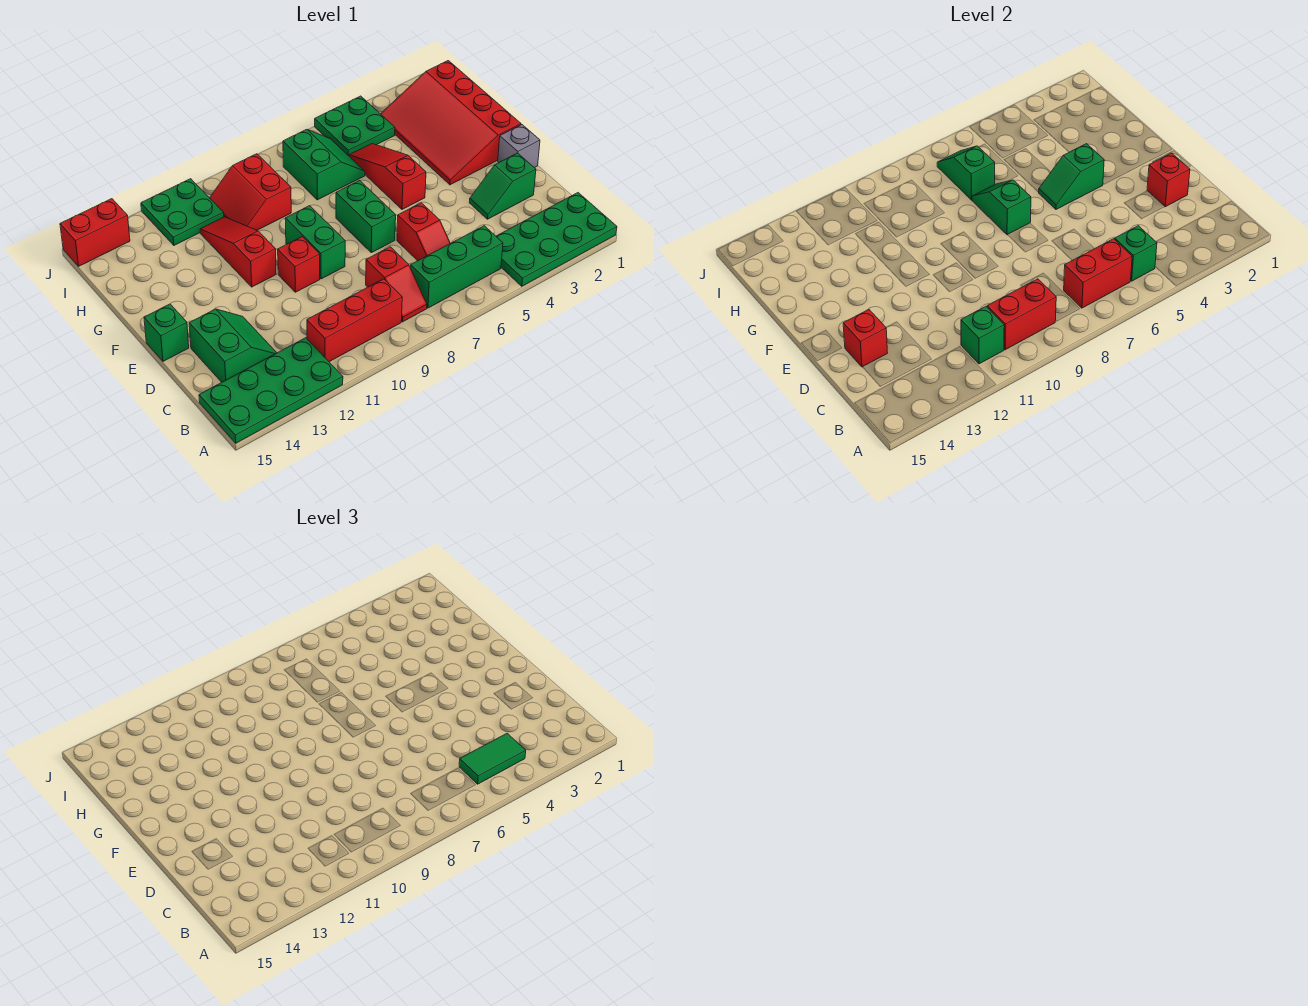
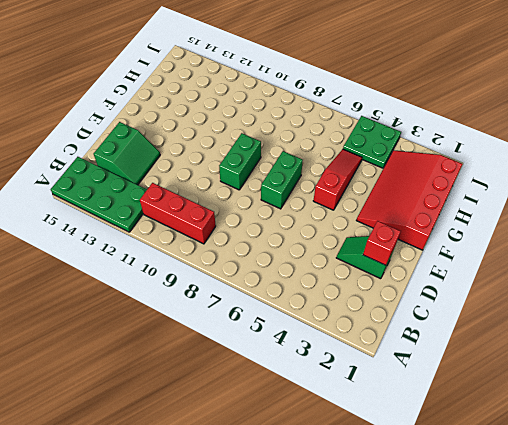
none -> green 2x4 plate [496,193,617,286]
none -> green 1x3 brick [411,226,503,308]
none -> red 1x2 slope [366,247,427,322]
none -> red 1x2 slope [397,203,450,261]

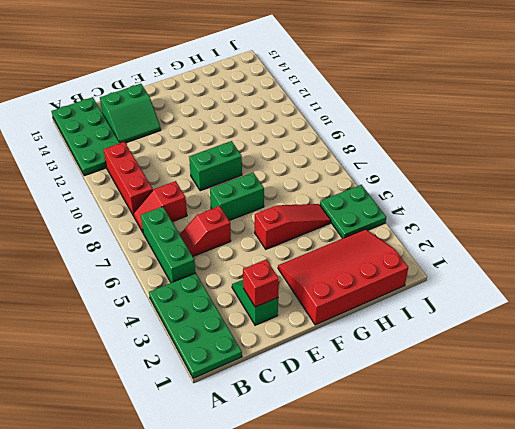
none -> grey 1x1 brick [498,125,540,168]
none -> red 1x1 brick [278,237,320,292]
none -> green 1x1 brick [144,304,189,361]
none -> red 1x3 slope [200,217,276,287]

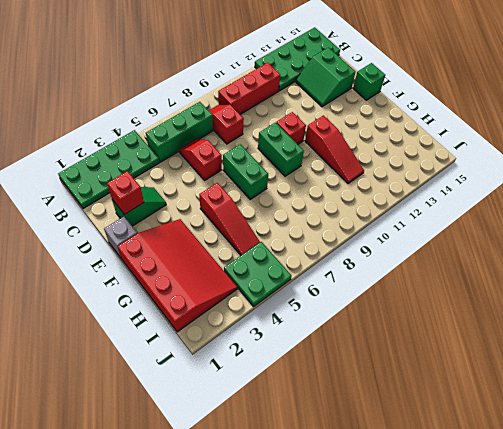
none -> green 2x2 slope [283,130,365,200]
none -> red 2x2 slope [210,154,291,230]
none -> green 2x2 plate [141,179,224,245]
none -> red 1x2 brick [60,199,130,266]

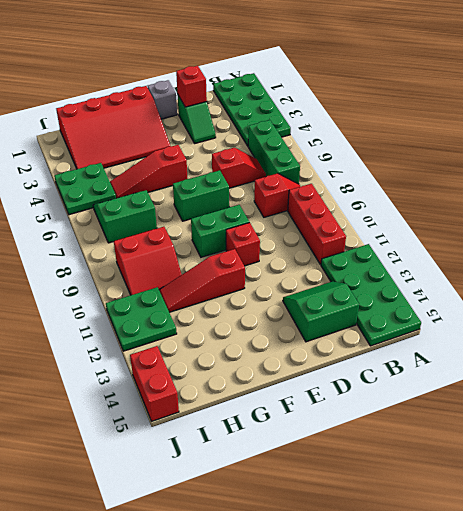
none -> green 1x1 brick [144,304,189,361]
none -> green 1x1 brick [1115,226,1157,281]
none -> red 1x2 brick [1064,239,1132,308]
none -> red 1x2 brick [987,279,1056,350]

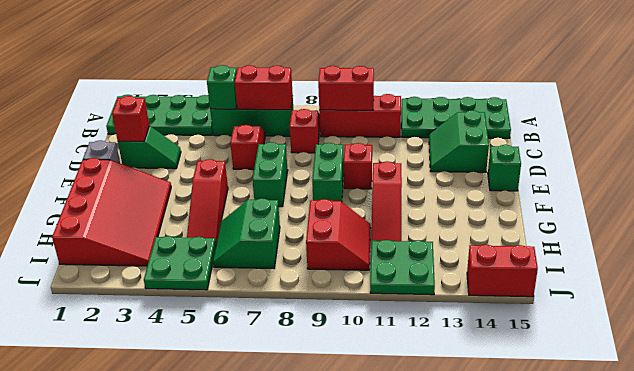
none -> green 1x1 brick [961,306,1004,364]
none -> red 1x1 brick [843,310,888,367]
none -> green 1x2 slope [1038,144,1104,209]
none -> green 1x2 slope [972,180,1031,235]

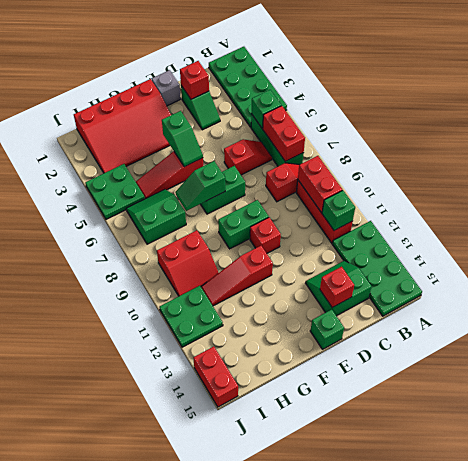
none -> green 1x2 slope [937,146,995,200]
none -> green 1x2 tile [459,734,526,784]

